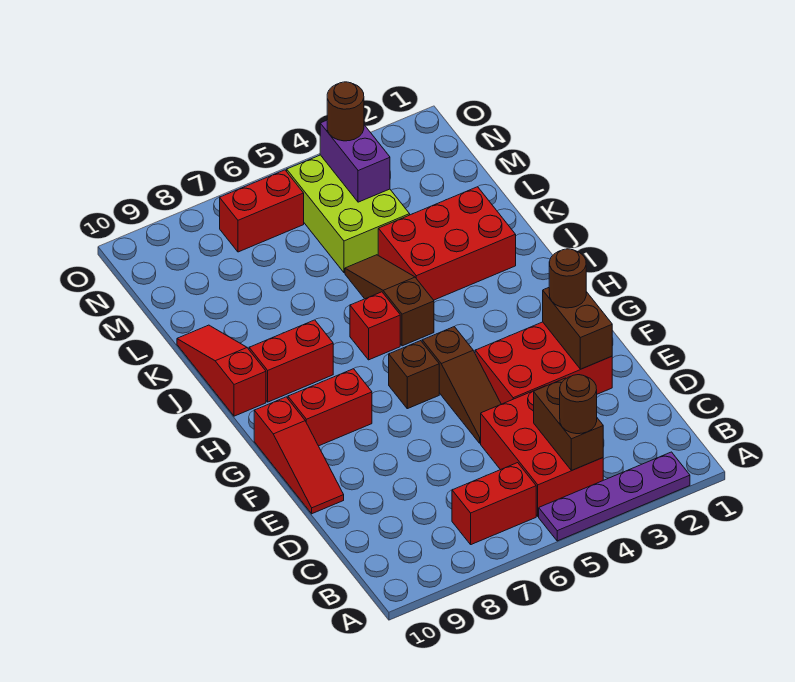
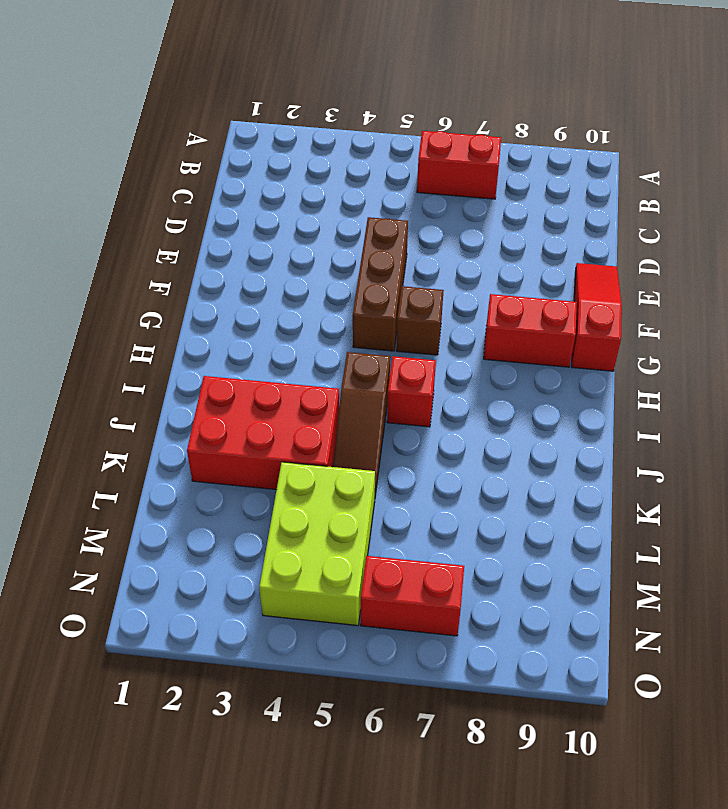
brown 1x3 brick [353,217,408,351] -> brown 1x3 slope [422,327,501,443]
none -> purple 1x4 plate [539,452,690,541]
none -> red 2x3 brick [481,386,603,516]
none -> red 2x3 brick [475,322,612,404]

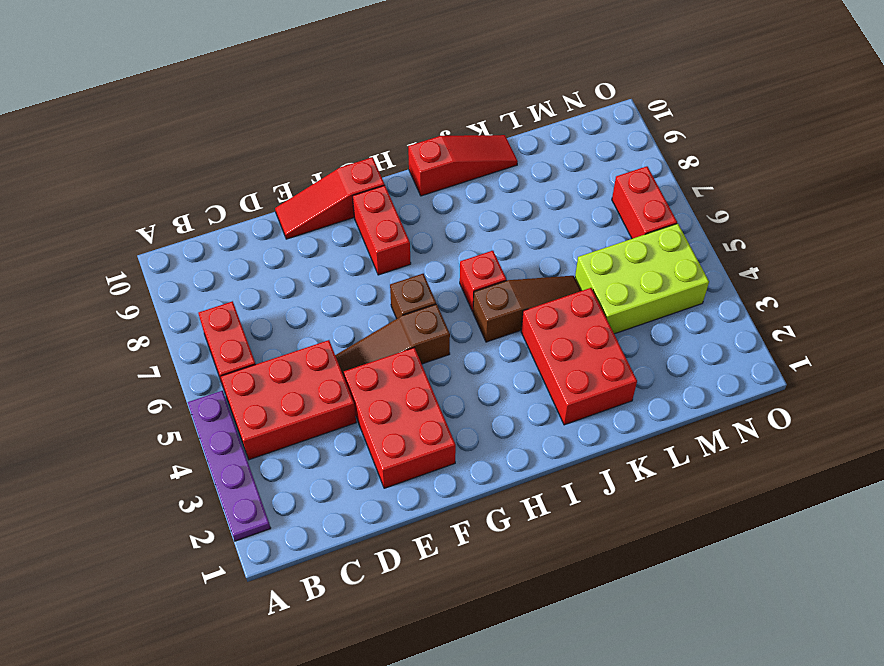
none -> red 1x2 brick [249,320,333,402]
none -> brown 1x2 brick [534,378,603,470]
none -> brown 1x2 brick [543,288,612,369]

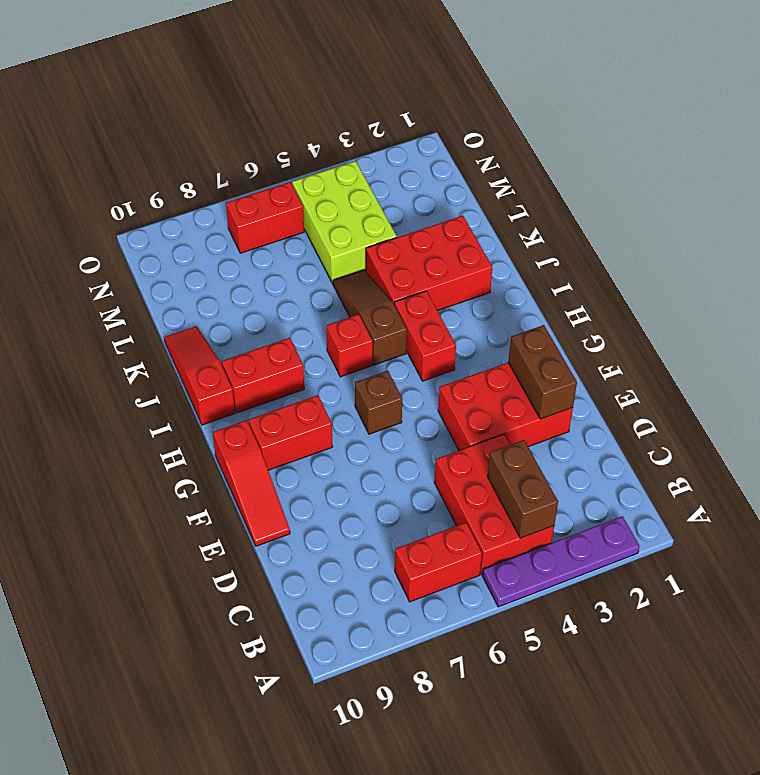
red 1x2 brick [394,291,456,381] -> none
none -> brown 1x3 slope [422,327,501,443]
none -> purple 1x2 brick [320,120,390,202]
none -> brown 1x1 round brick [560,375,597,434]

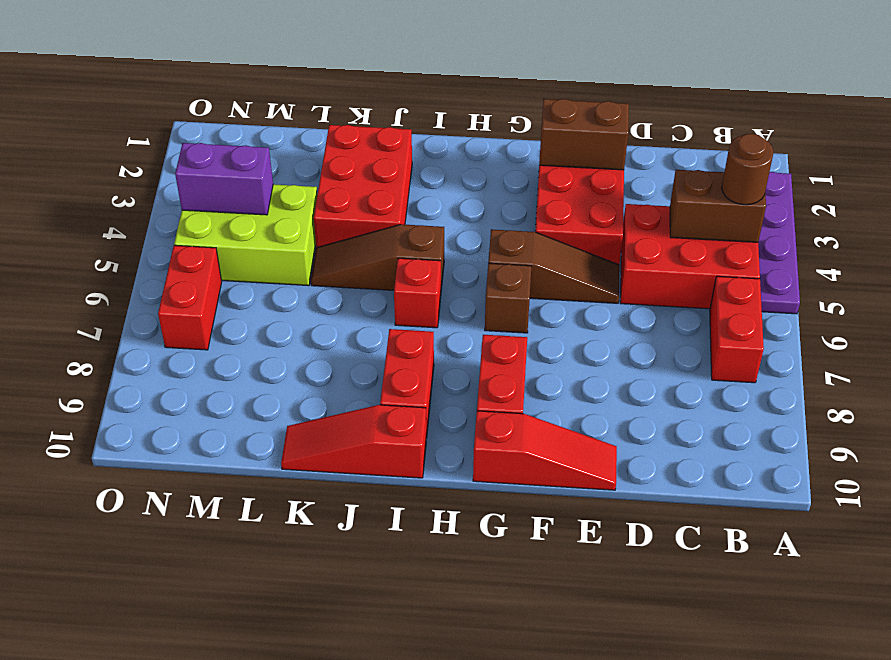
none -> brown 1x1 round brick [549,249,586,308]
none -> brown 1x1 round brick [327,82,364,141]

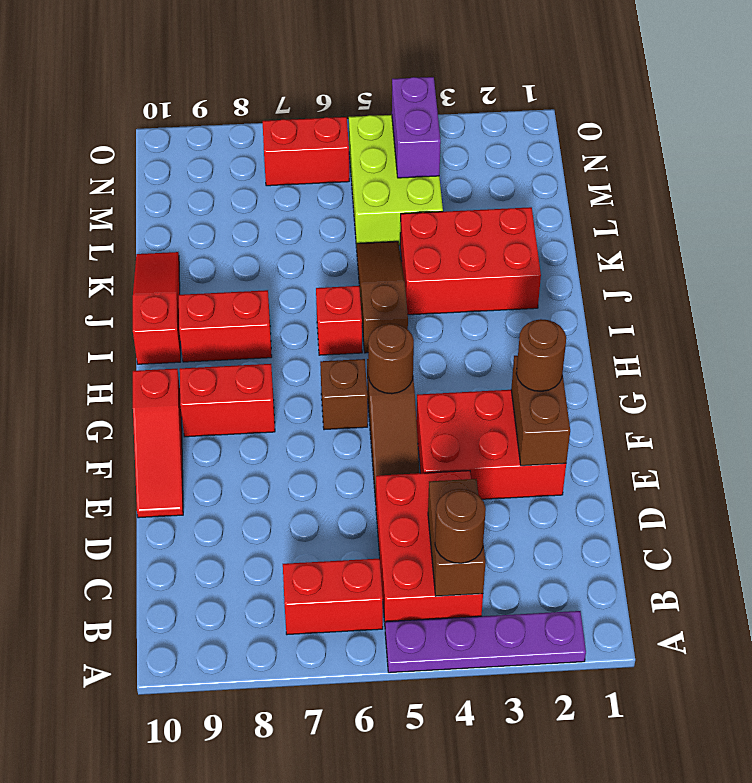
brown 1x1 round brick [368,324,414,394] -> brown 1x1 round brick moved to [327,82,364,141]

